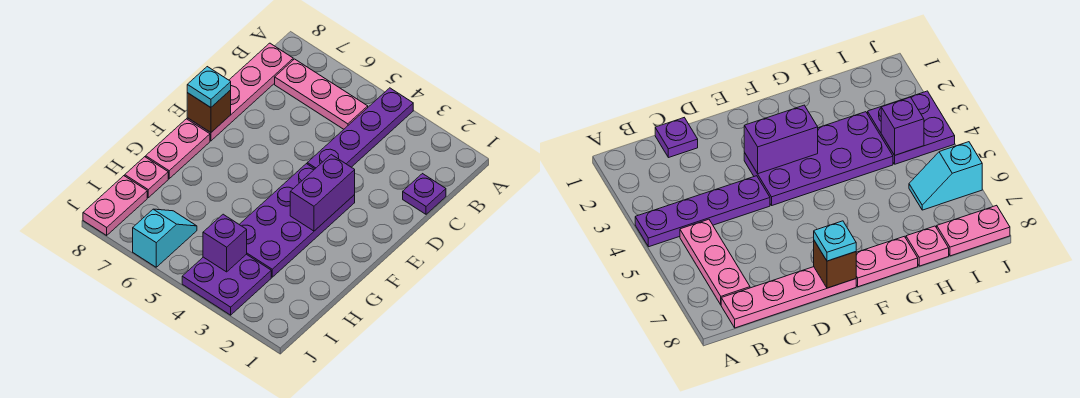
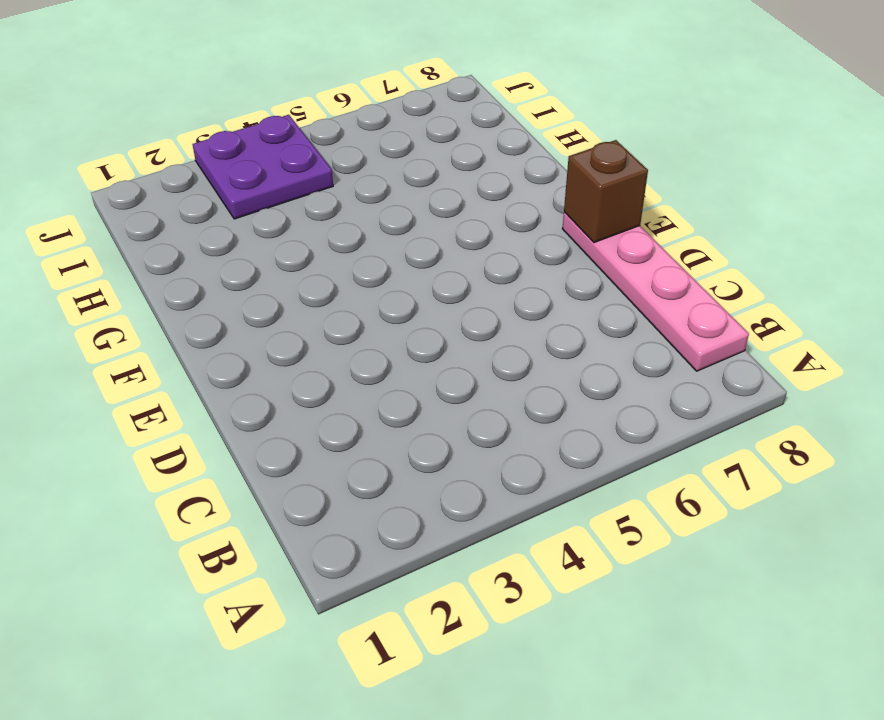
none -> purple 1x4 plate [307,88,413,169]
none -> pink 1x3 plate [275,59,368,129]
none -> purple 1x1 plate [403,174,446,214]

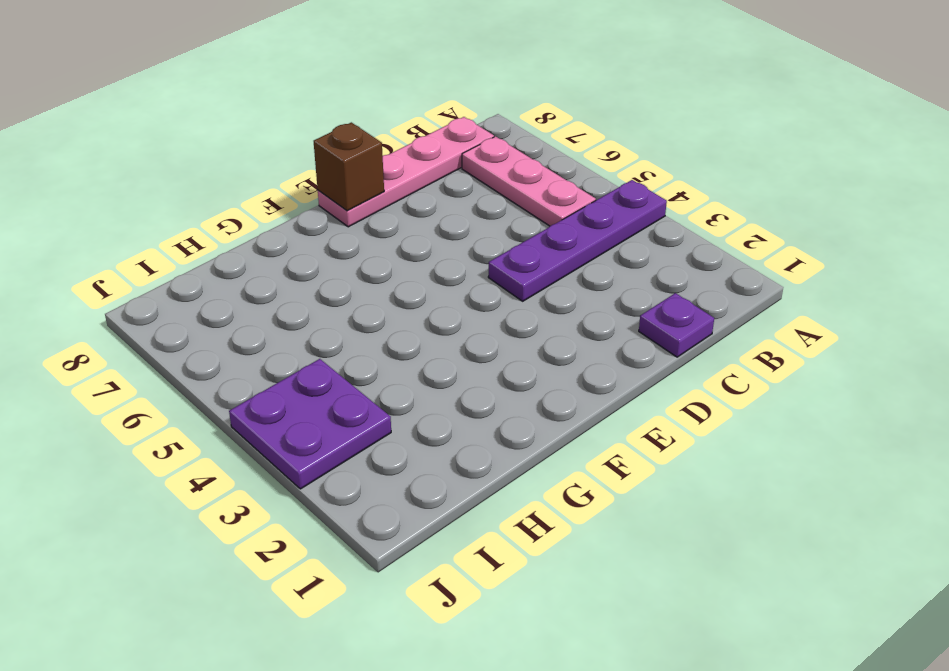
none -> purple 2x4 plate [239,164,355,277]
none -> pink 1x2 plate [146,119,210,179]
none -> pink 1x1 plate [125,157,168,198]

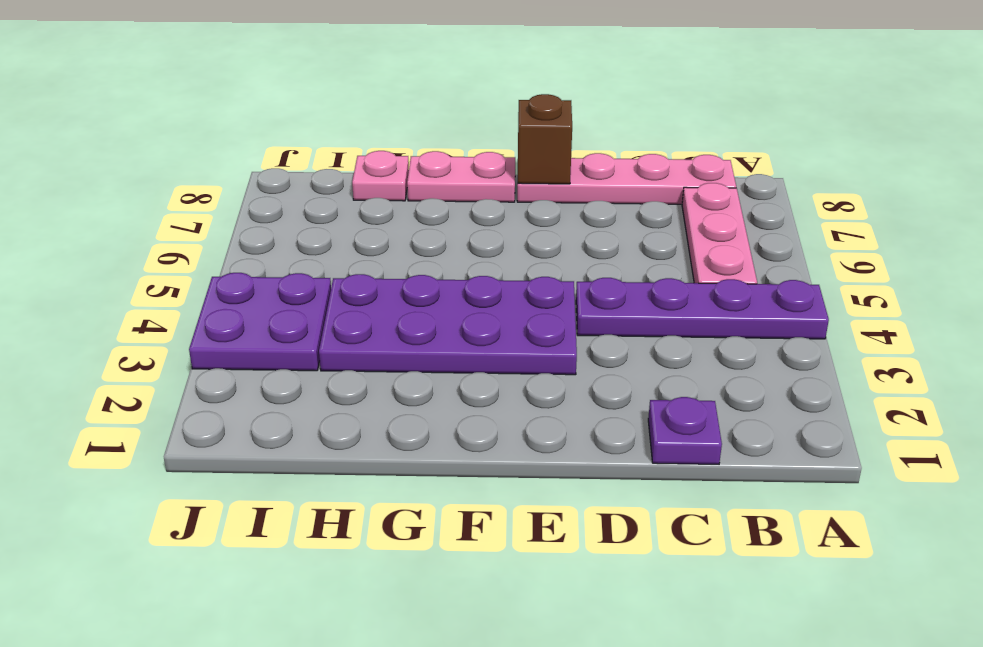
none -> cyan 1x2 slope [133,209,197,267]
none -> pink 1x2 plate [83,176,147,235]
none -> purple 1x2 brick [290,155,355,231]

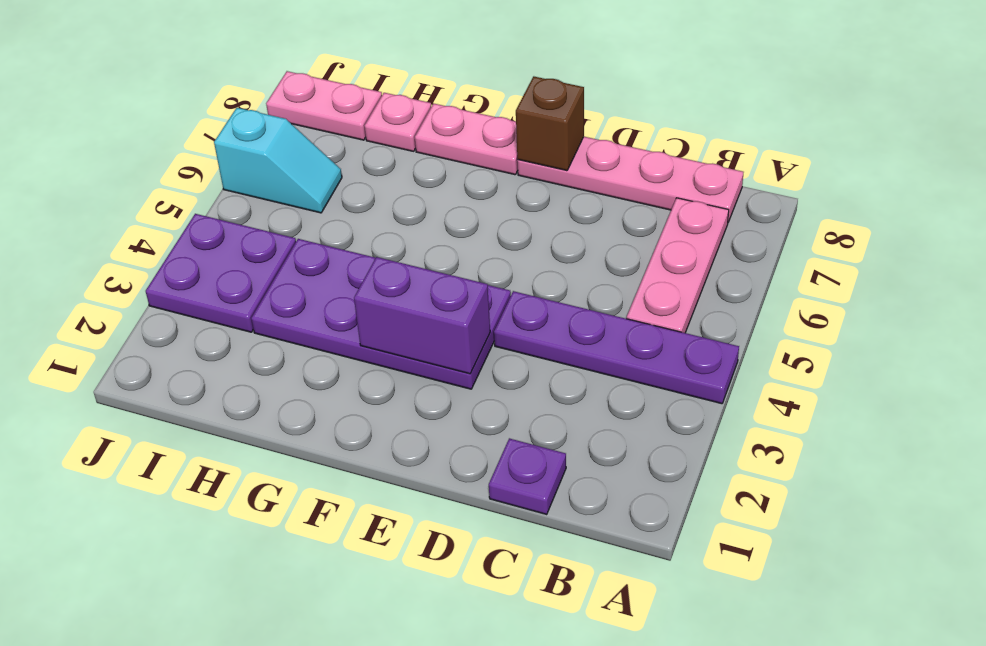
none -> purple 1x1 brick [203,214,247,272]
none -> cyan 1x1 plate [187,67,231,107]

